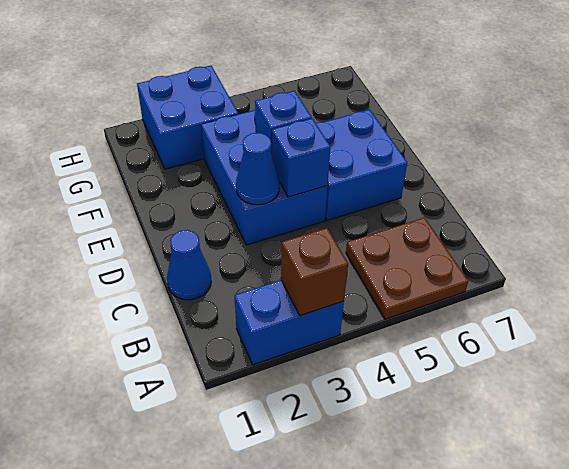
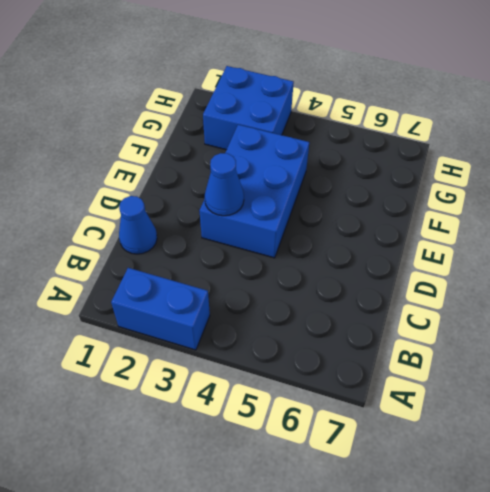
none -> brown 2x2 plate [346,218,468,319]
none -> blue 2x2 brick [316,110,407,220]

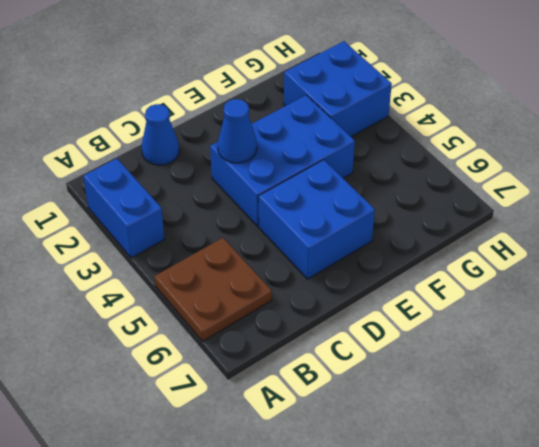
none -> brown 1x1 brick [281,228,348,316]
none -> blue 1x1 brick [272,119,330,197]

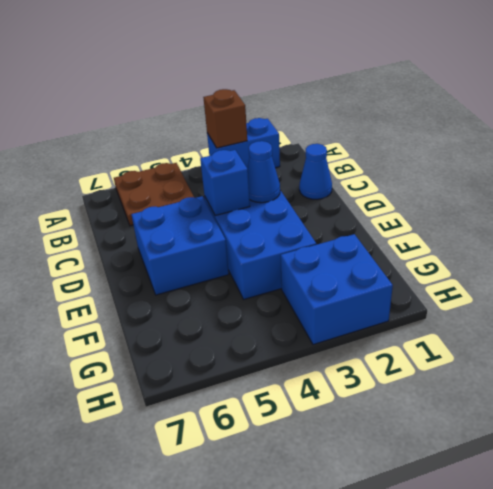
none -> blue 1x1 brick [255,91,312,154]

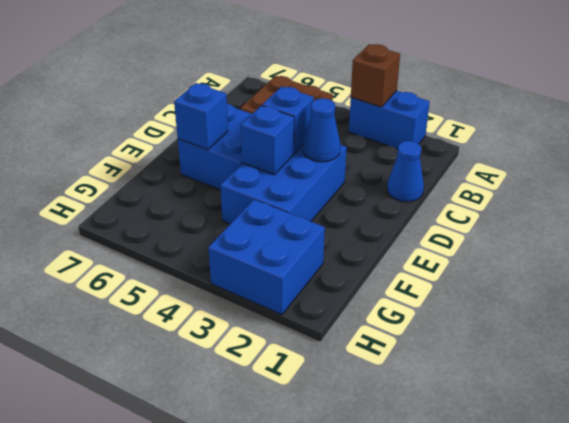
blue 1x1 brick [174,83,228,150] -> none

